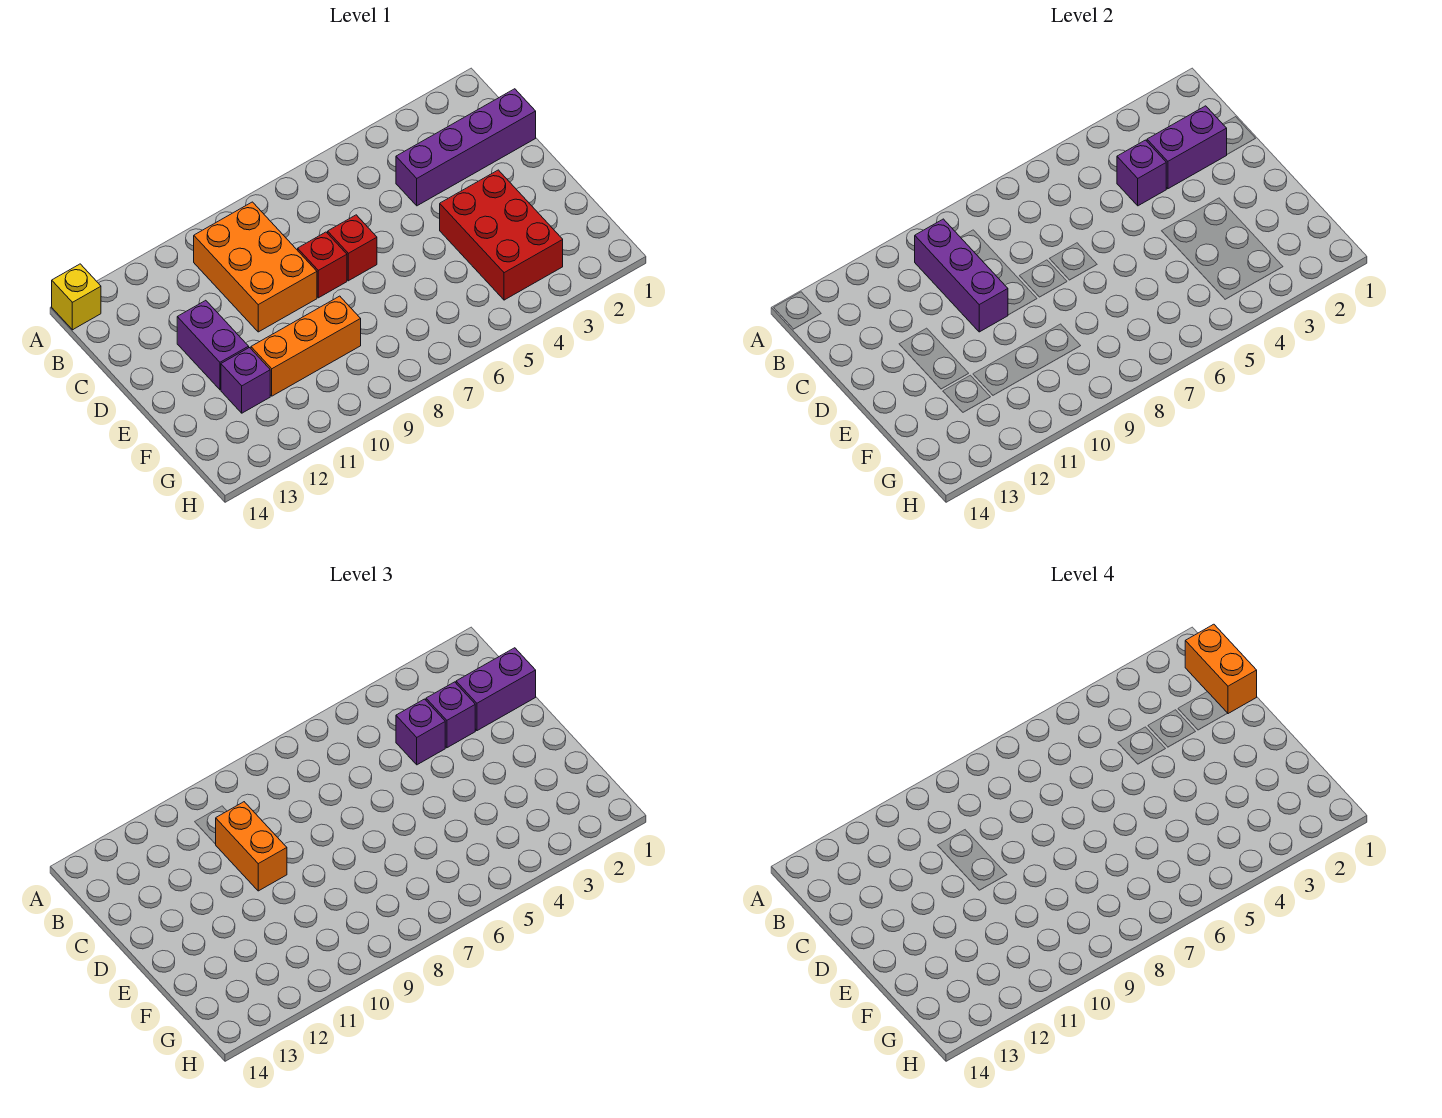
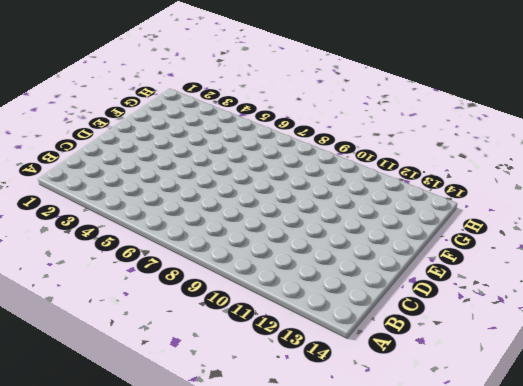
none -> yellow 1x1 brick [52,264,101,330]
none -> orange 2x3 brick [194,202,317,332]
none -> purple 1x4 brick [396,89,536,206]

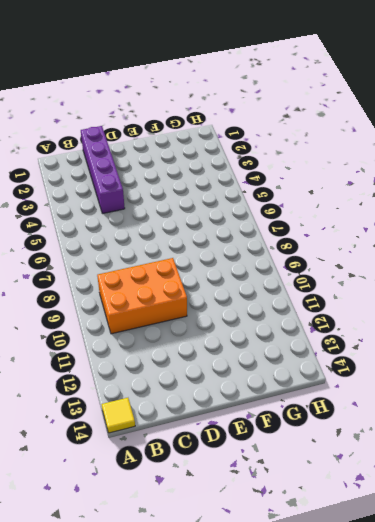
yellow 1x1 tile [102,398,135,433] -> yellow 1x1 brick [52,264,101,330]
none -> red 1x1 brick [328,215,377,281]
none -> red 1x1 brick [298,232,347,298]
none -> purple 1x2 brick [177,300,249,390]

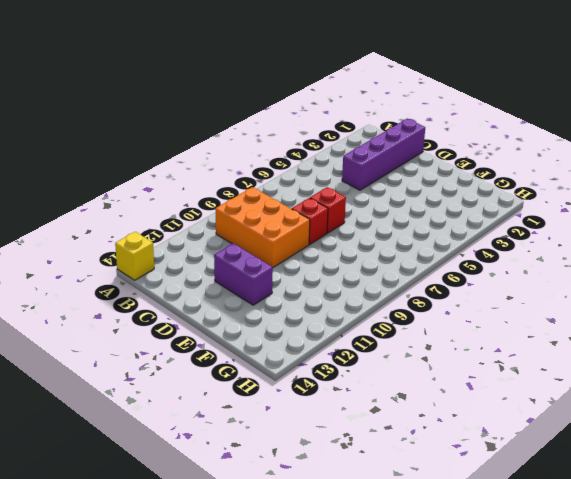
none -> red 2x3 brick [440,170,563,300]
none -> orange 1x3 brick [251,296,361,396]
none -> purple 1x1 brick [221,348,270,413]

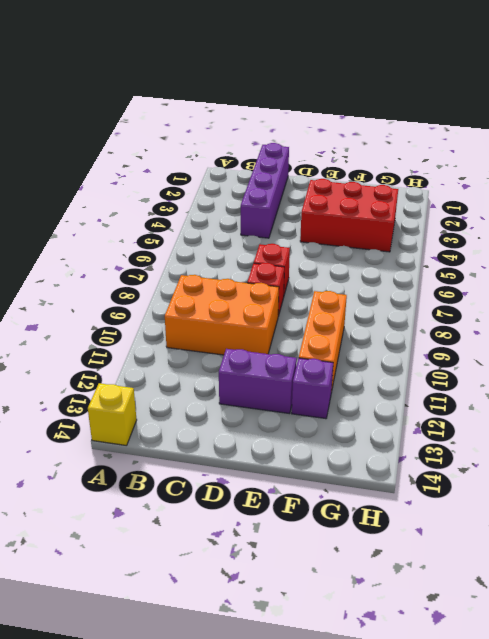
none -> purple 1x3 brick [915,219,1008,332]
none -> purple 1x2 brick [1147,106,1227,189]
none -> purple 1x1 brick [1117,140,1166,206]

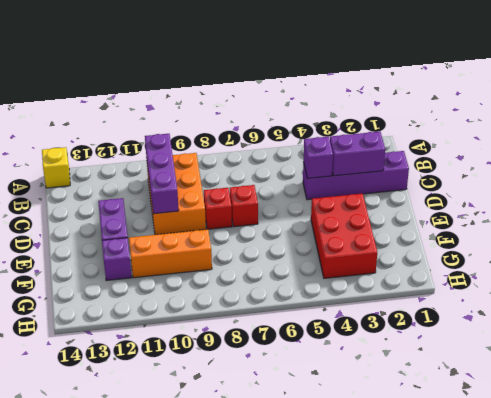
none -> purple 1x2 brick [456,648,536,731]
none -> purple 1x1 brick [426,682,475,748]
none -> purple 1x1 brick [396,699,445,765]

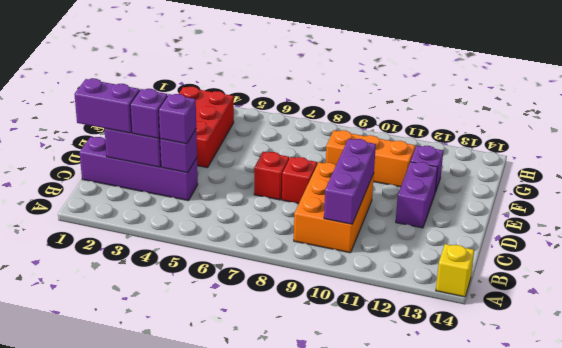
none -> orange 1x2 brick [216,802,287,891]
none -> orange 1x2 brick [1185,624,1257,714]

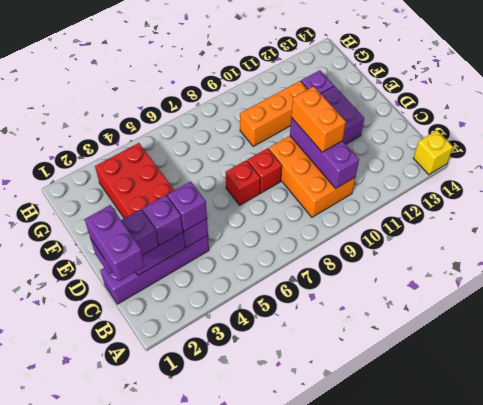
purple 1x2 brick [85,205,145,281] -> orange 1x2 brick [1185,624,1257,714]

